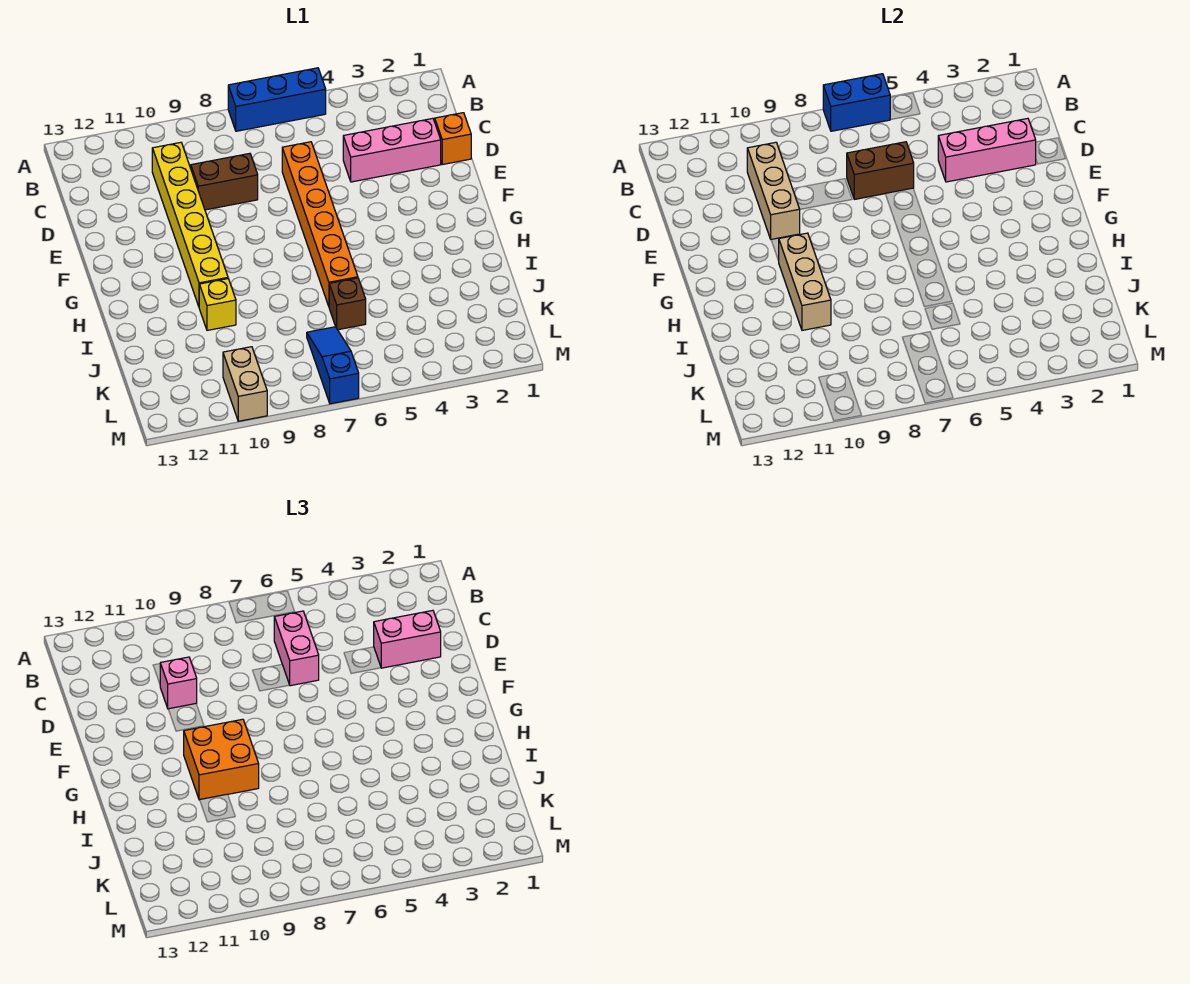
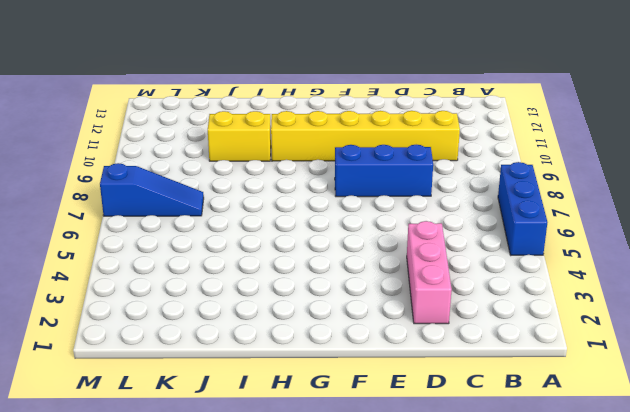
blue 1x3 brick [335,145,433,197] -> brown 1x2 brick [191,153,258,210]
yellow 1x2 brick [208,111,271,161] -> yellow 1x1 brick [199,279,236,330]
none -> orange 1x1 brick [435,113,471,165]
none -> orange 1x6 brick [282,142,358,306]
none -> brown 1x1 brick [329,278,366,330]

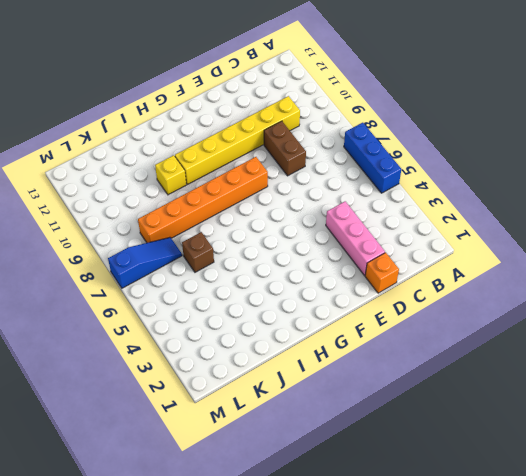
orange 1x6 brick [138,157,268,243] -> orange 1x6 brick moved to [282,142,358,306]
none -> tan 1x2 brick [223,347,267,421]
none -> blue 1x2 brick [823,74,891,131]
none -> tan 1x3 brick [747,142,800,239]

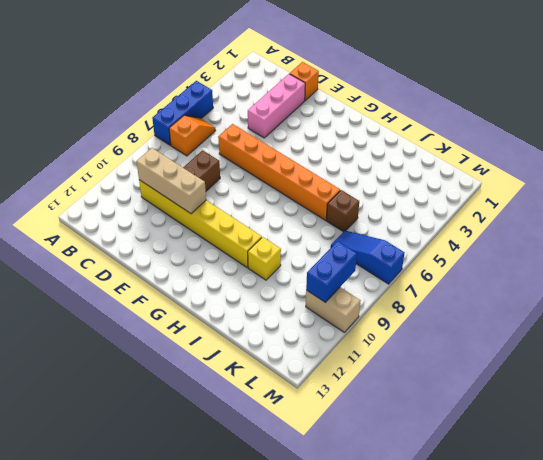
orange 1x2 slope [169,116,216,156] -> none
blue 1x2 brick [306,241,357,302] -> blue 1x2 brick moved to [823,74,891,131]
none -> pink 1x3 brick [938,118,1036,182]
none -> brown 1x2 brick [847,142,914,199]
none -> tan 1x3 brick [779,233,831,330]

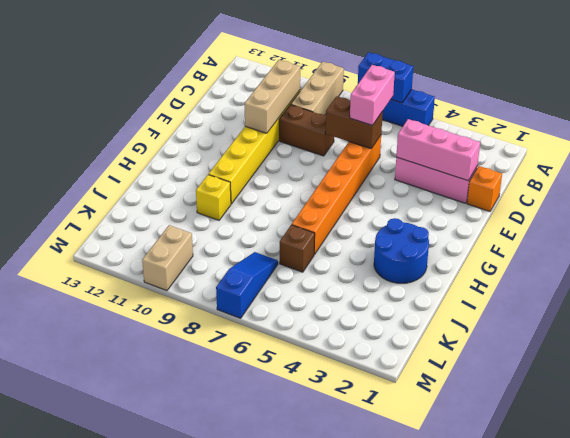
tan 1x3 brick [291,62,344,116] -> tan 1x3 brick moved to [779,233,831,330]
blue 2x2 round brick [374,218,429,283] -> none
none -> pink 1x2 brick [374,610,441,668]
none -> pink 1x1 brick [160,657,197,709]
none -> orange 2x2 brick [184,719,259,800]

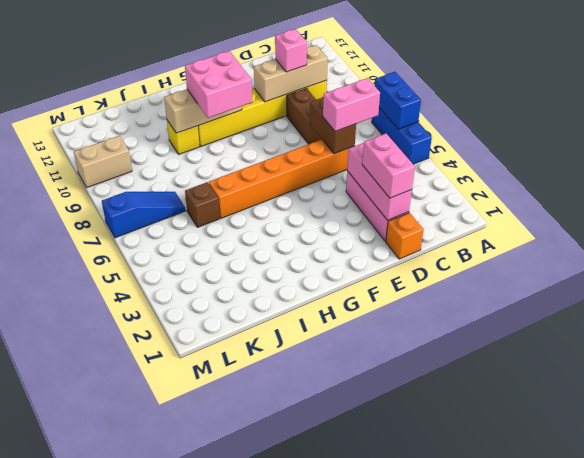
pink 2x2 brick [185,51,252,118] -> orange 2x2 brick [184,719,259,800]

